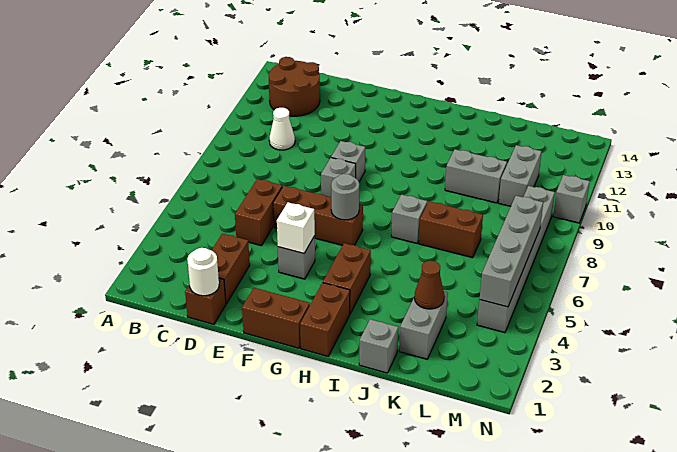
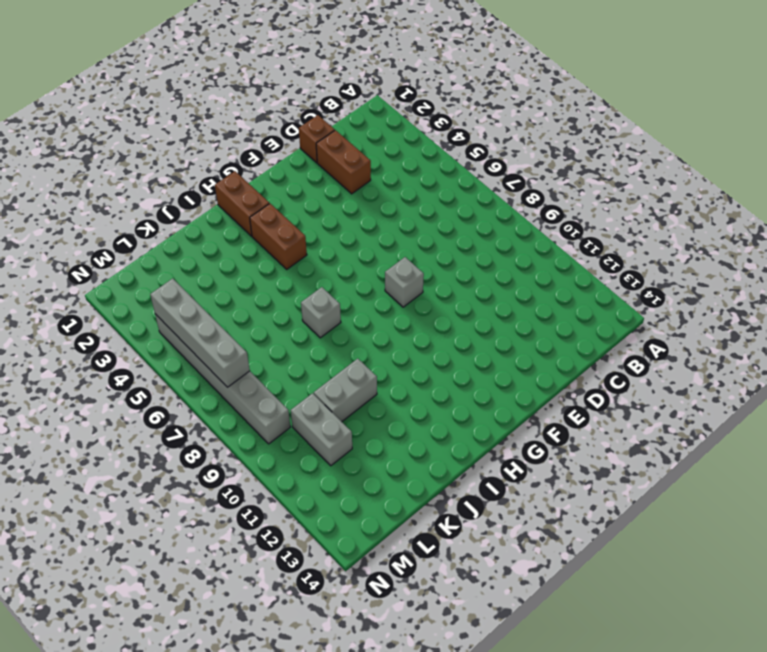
none -> brown 2x2 round brick [269,57,320,116]
none -> white 1x1 cone [269,108,295,150]
none -> brown 1x2 brick [235,179,282,246]

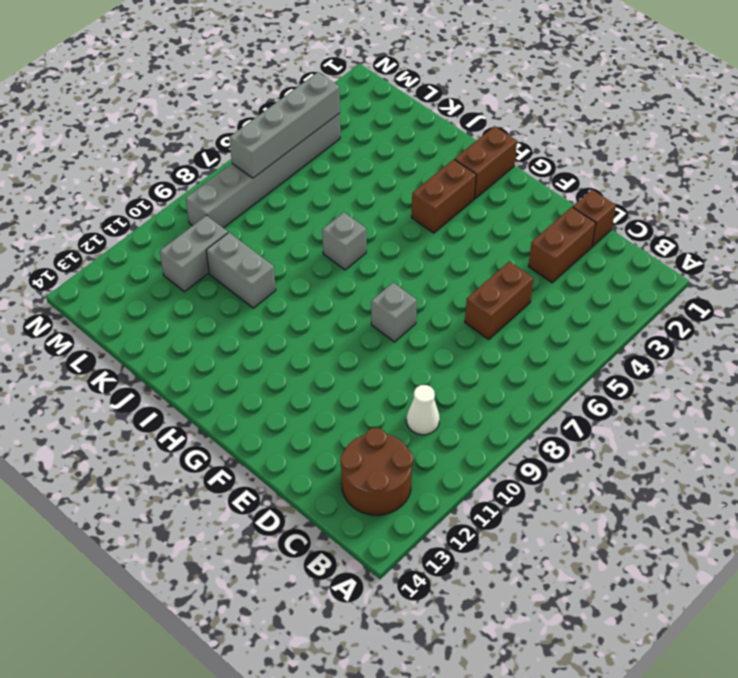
none -> brown 1x3 brick [273,186,363,245]
none -> brown 1x2 brick [242,288,310,348]
none -> grey 1x1 brick [278,236,315,279]

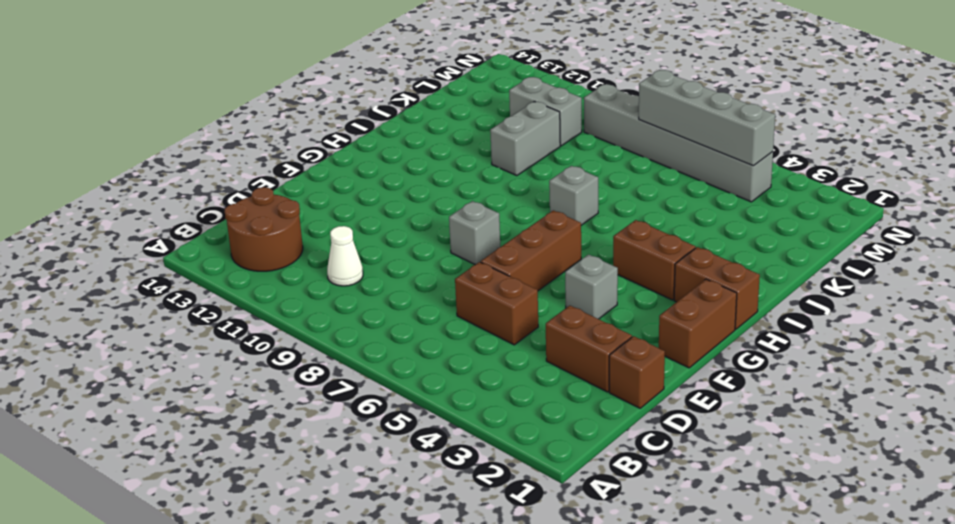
none -> grey 1x1 brick [331,141,365,181]
none -> grey 1x1 brick [359,319,398,373]
none -> brown 1x2 brick [419,201,483,258]

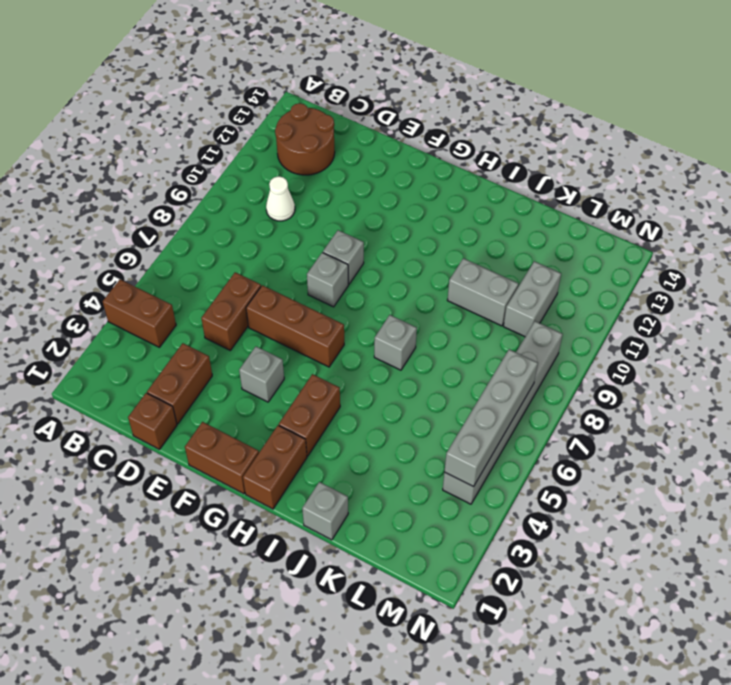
brown 1x2 brick [103,279,176,347] -> brown 1x2 brick moved to [419,201,483,258]
none -> grey 1x2 brick [399,292,448,359]
none -> grey 1x1 brick [553,175,590,223]
none -> white 1x1 round brick [187,248,219,296]

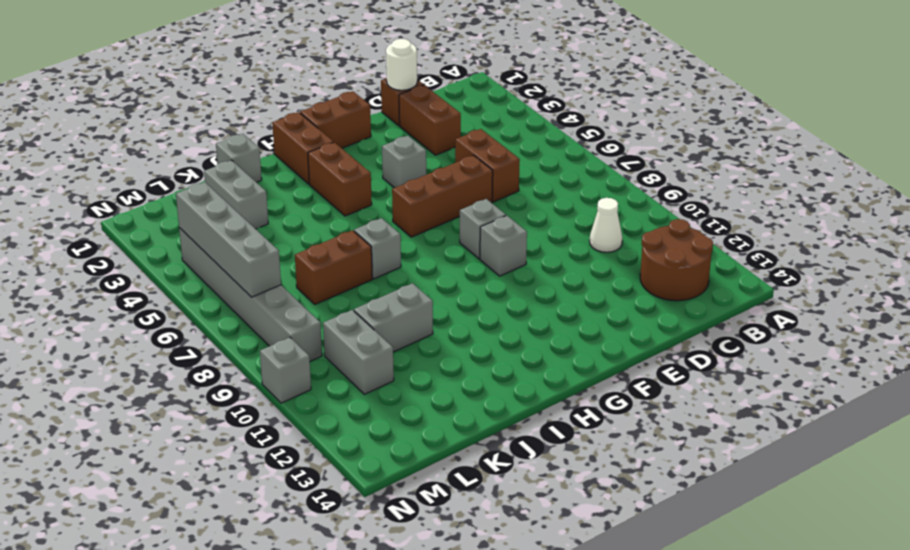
none -> white 1x1 brick [277,202,315,253]
none -> grey 1x1 round brick [331,174,359,220]
none -> brown 1x1 cone [414,261,444,309]

